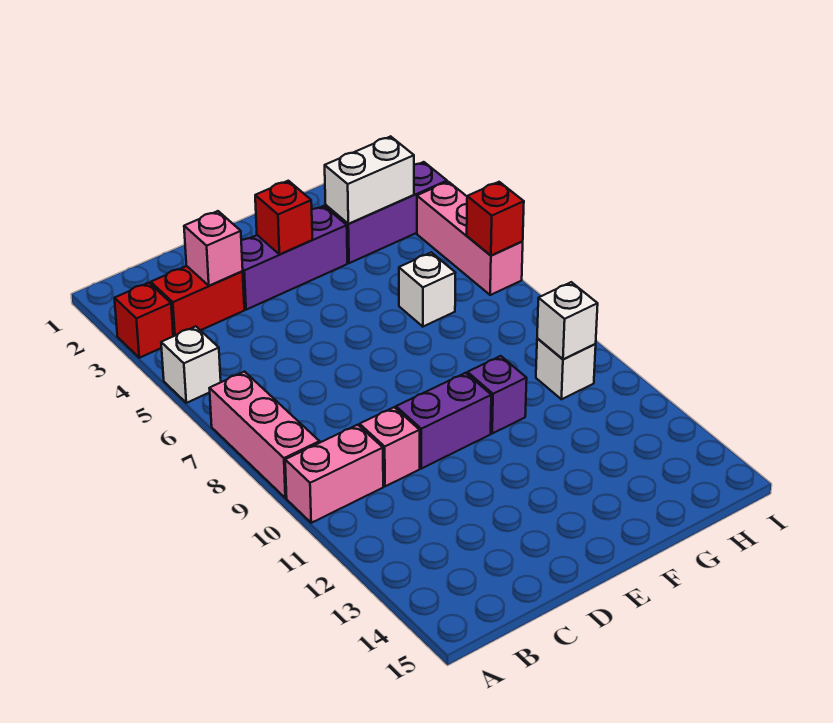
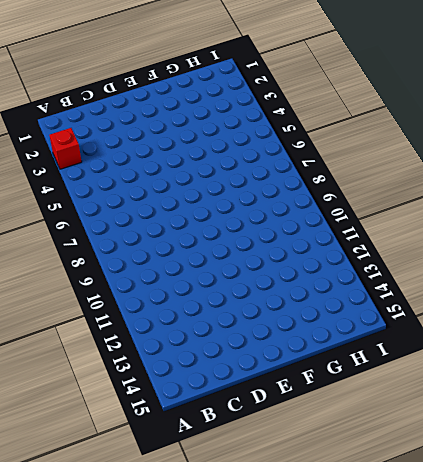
none -> white 1x1 brick [161,326,221,403]
none -> pink 1x3 brick [209,372,320,498]
none -> pink 1x2 brick [285,425,383,523]

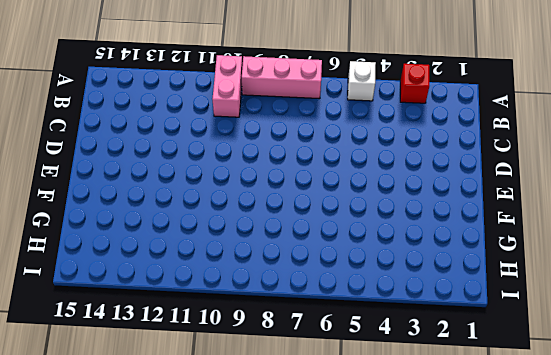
none -> red 1x2 brick [151,266,244,336]
none -> pink 1x1 brick [360,407,420,486]
none -> purple 1x3 brick [241,206,347,310]

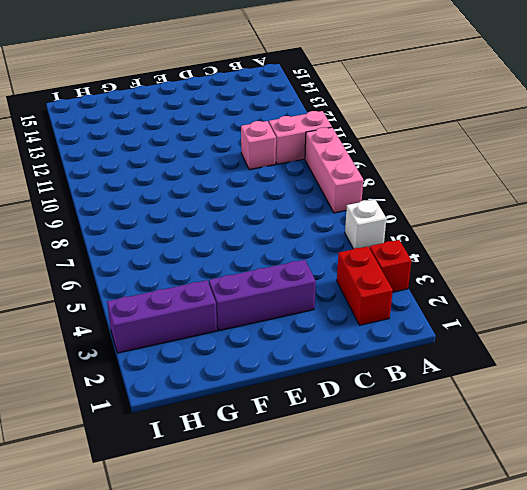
red 1x2 brick [337,246,393,325] -> red 1x2 brick turned to [151,266,244,336]
none -> purple 1x2 brick [396,373,491,469]
none -> purple 1x1 brick [467,356,527,433]
none -> white 1x1 brick [399,252,455,327]

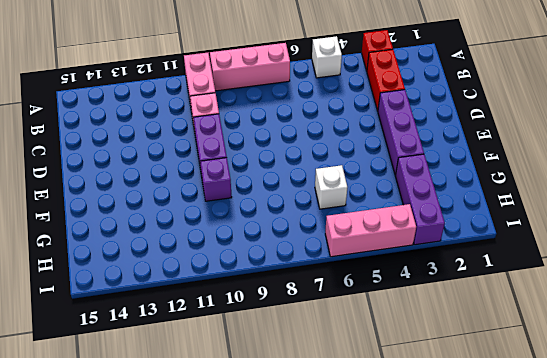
none -> white 1x1 brick [536,339,596,399]
none -> pink 1x1 brick [184,211,243,286]
none -> red 1x1 brick [255,181,312,254]

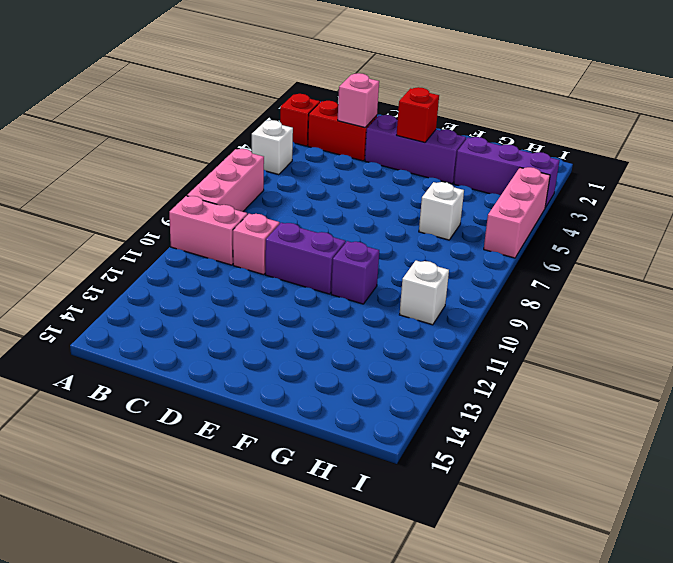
none -> white 1x2 brick [325,136,414,224]
none -> white 1x1 brick [537,282,598,359]
none -> red 1x1 brick [467,182,524,255]

